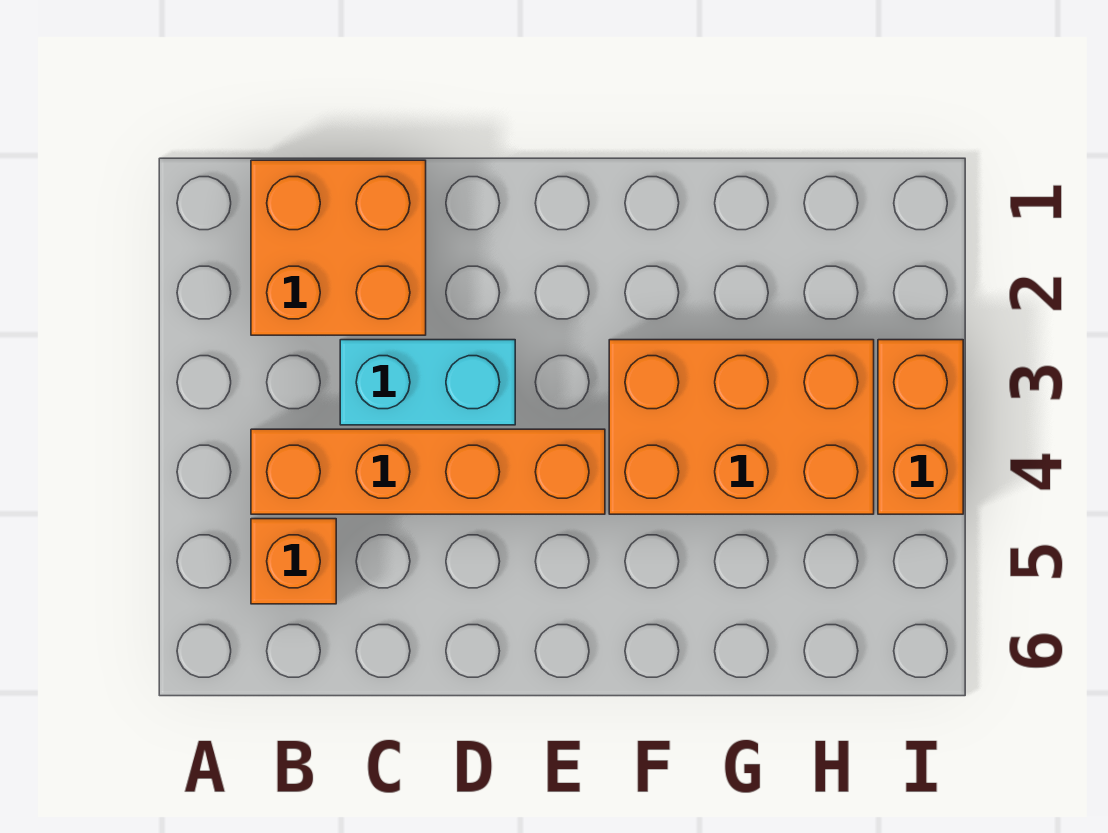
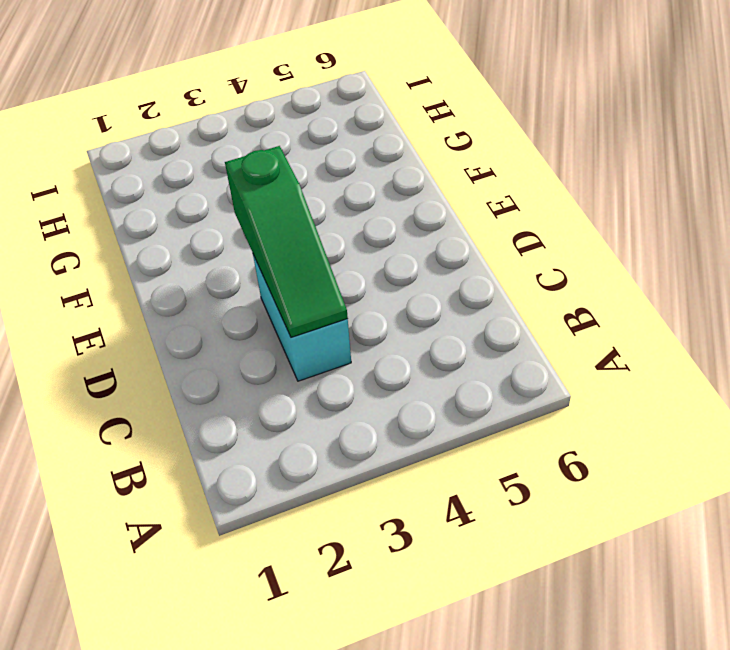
green 1x3 slope [225,146,348,337] -> none
none -> orange 2x2 brick [251,160,426,335]
none -> orange 1x4 brick [251,429,605,514]

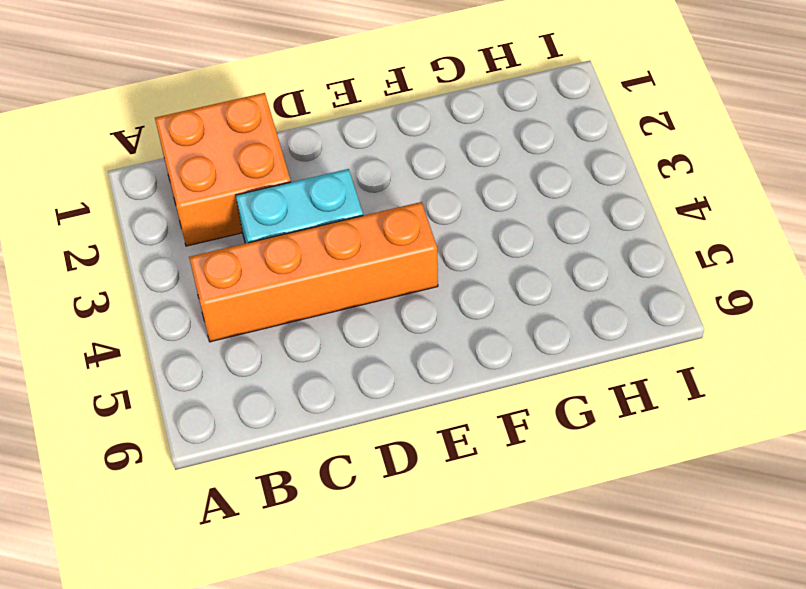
none -> orange 1x1 brick [251,519,336,604]
none -> orange 2x3 brick [609,340,874,514]

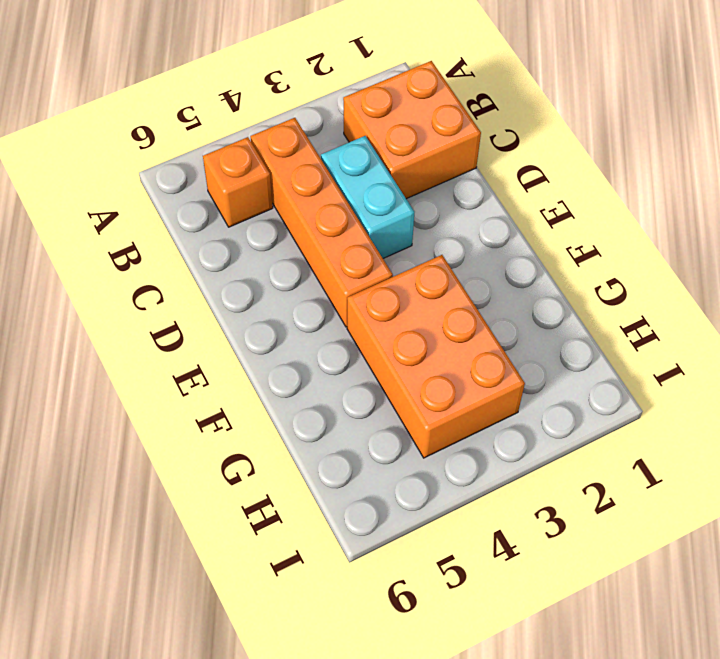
none -> orange 1x2 brick [878,340,963,514]

